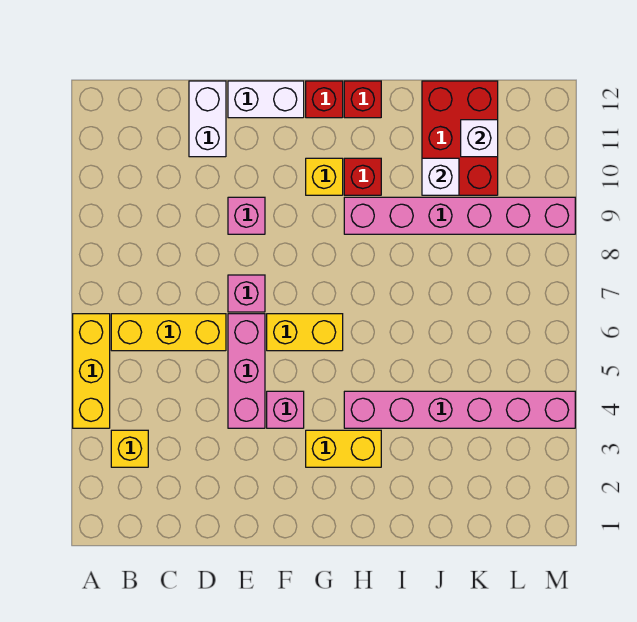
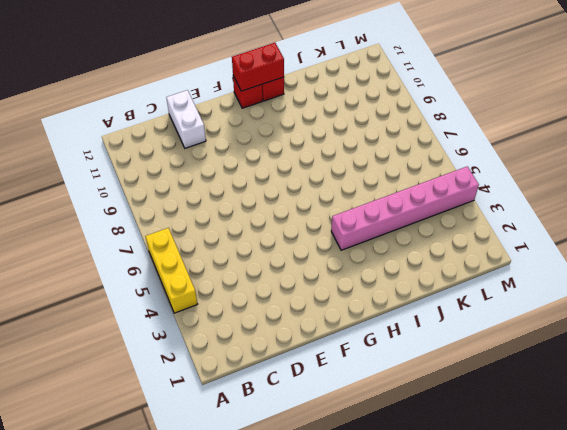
red 1x2 brick [232,43,284,91] -> none
none -> yellow 1x1 brick [111,430,148,467]
none -> yellow 1x3 brick [111,314,226,351]
none -> pink 1x3 brick [228,314,265,428]

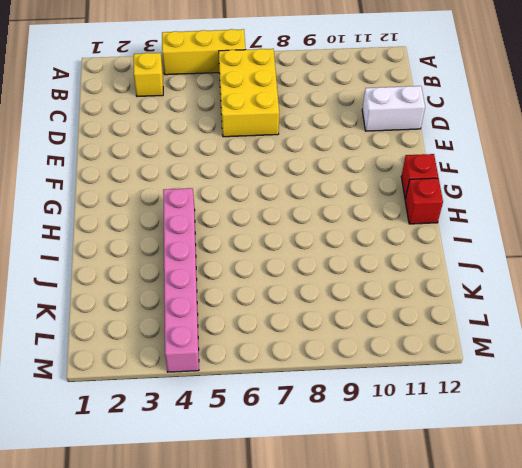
yellow 2x3 brick [219,49,279,137] -> yellow 1x3 brick [111,314,226,351]
none -> pink 1x3 brick [228,314,265,428]
none -> pink 1x1 brick [228,275,265,312]
none -> pink 1x1 brick [228,197,265,234]

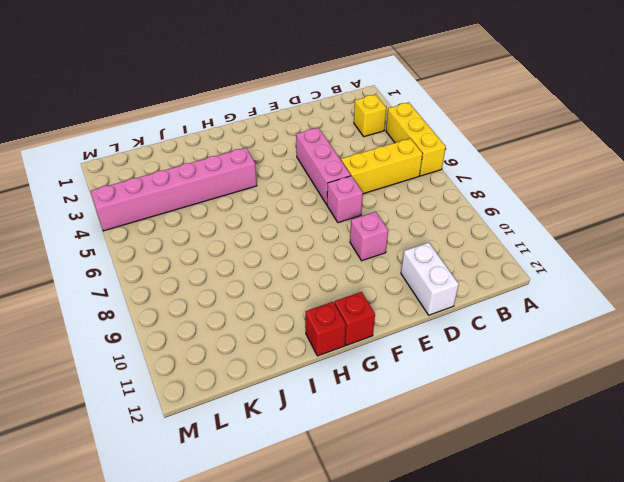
none -> white 1x2 brick [228,81,304,118]
none -> pink 1x1 brick [267,391,304,428]
none -> yellow 1x2 brick [267,314,343,351]

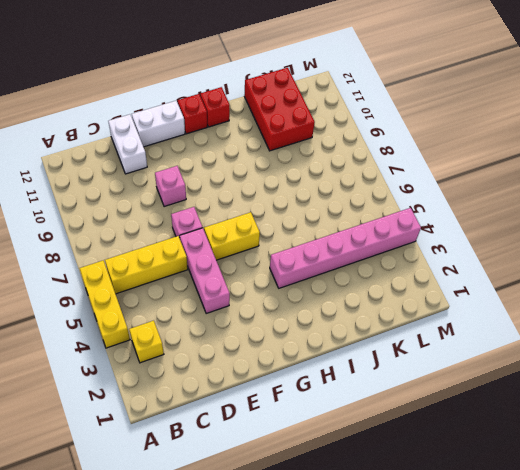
none -> pink 1x1 brick [267,391,304,428]
none -> yellow 1x2 brick [306,430,381,467]
none -> yellow 1x1 brick [306,158,343,195]

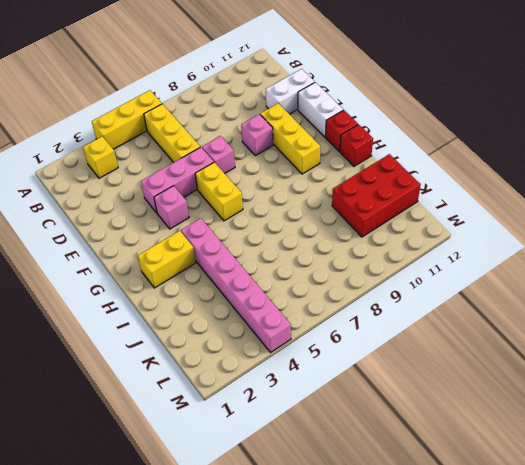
yellow 1x3 brick [260,103,320,174] -> yellow 1x1 brick [306,158,343,195]
yellow 1x2 brick [138,231,196,288] -> yellow 1x2 brick turned to [306,430,381,467]
none -> pink 1x6 brick [344,197,575,234]
none -> red 1x1 brick [344,158,381,195]
none -> white 1x1 brick [422,158,459,195]

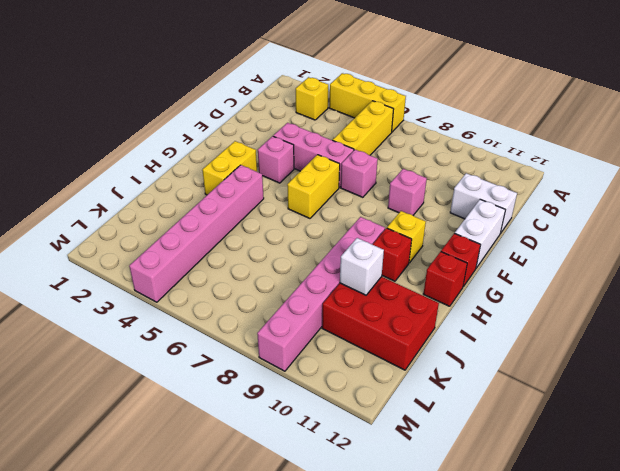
none -> white 1x1 brick [461,120,498,157]

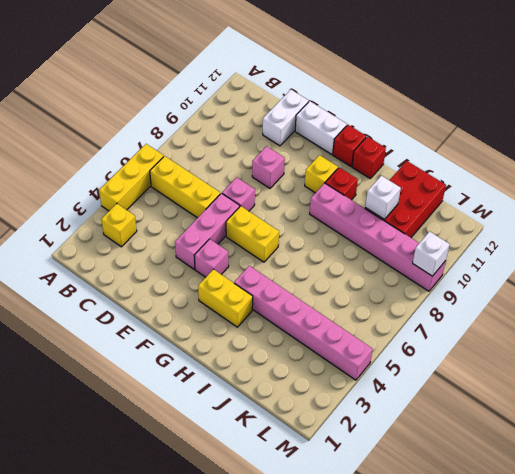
white 1x1 brick [413,231,450,276] -> white 1x1 brick moved to [461,120,498,157]

